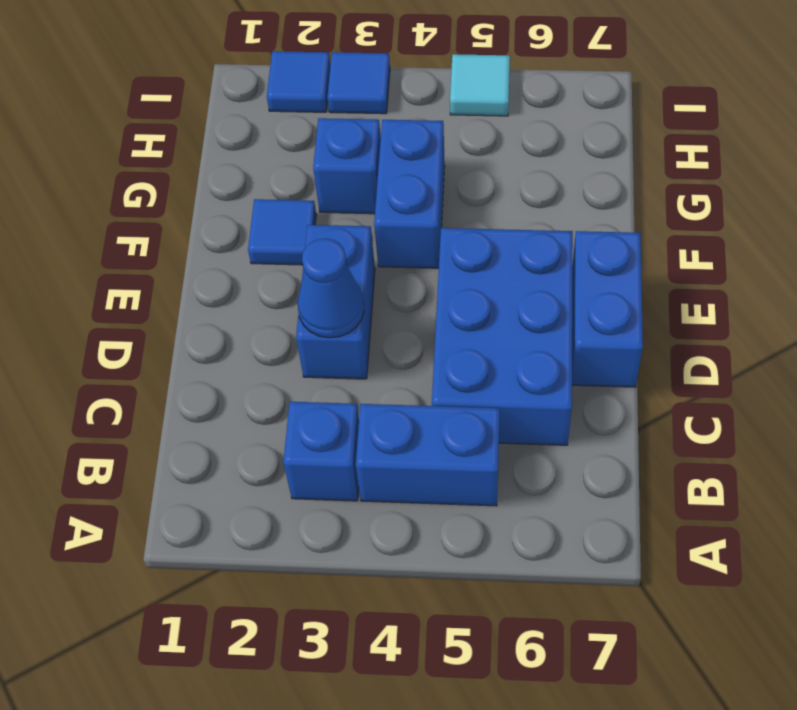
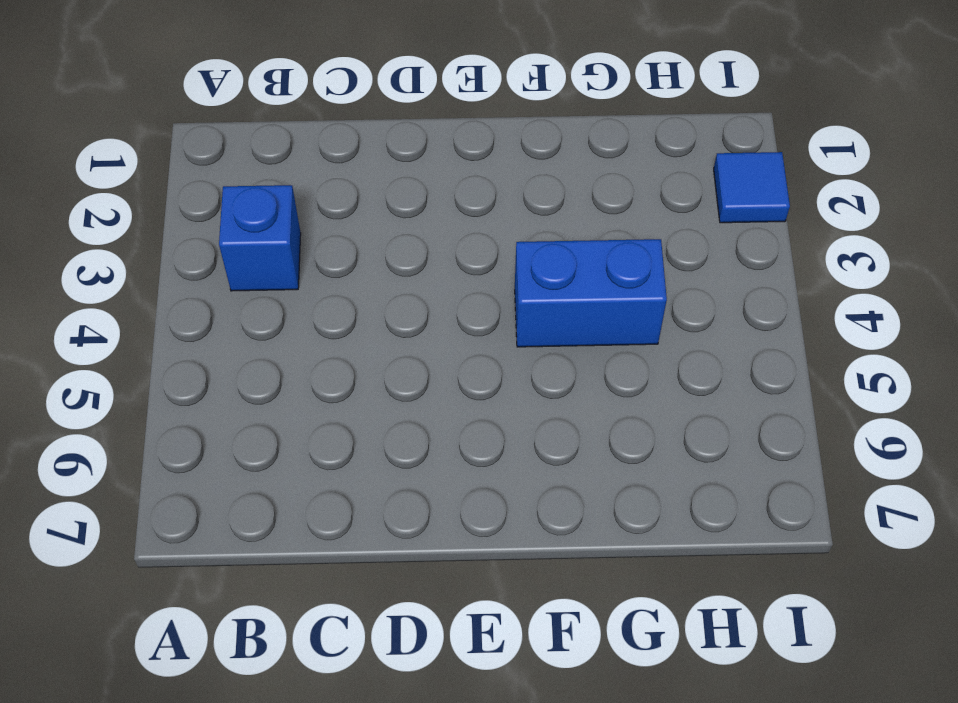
none -> blue 1x2 brick [356,404,500,506]
none -> blue 2x3 brick [432,228,573,445]
none -> blue 1x2 brick [296,225,375,379]

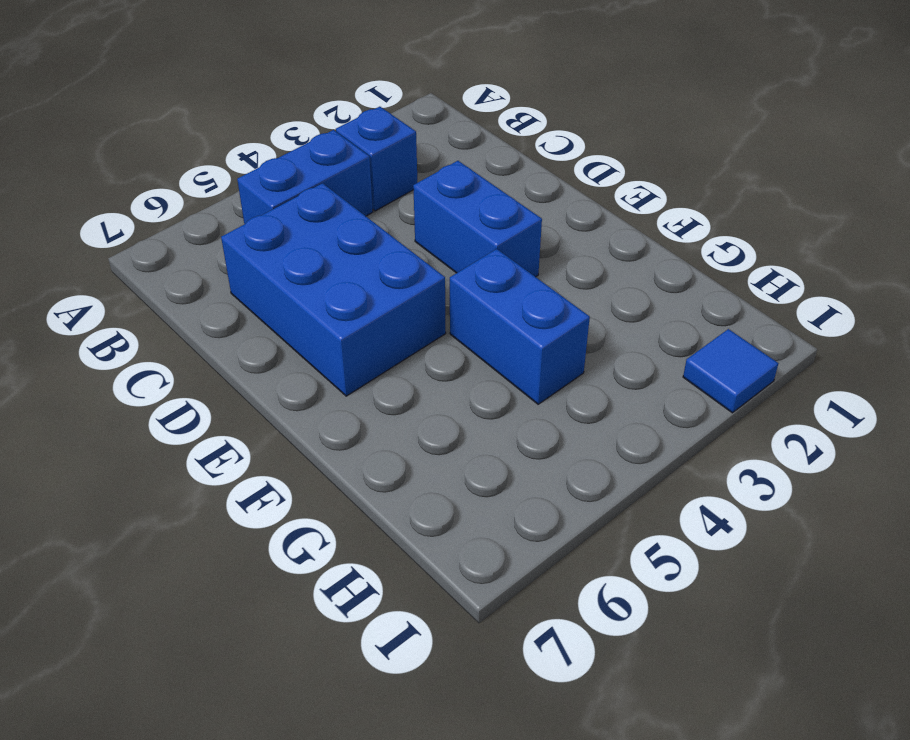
none -> blue 1x2 brick [572,231,643,387]
none -> blue 1x1 tile [248,199,316,265]
none -> blue 1x1 brick [313,118,381,214]

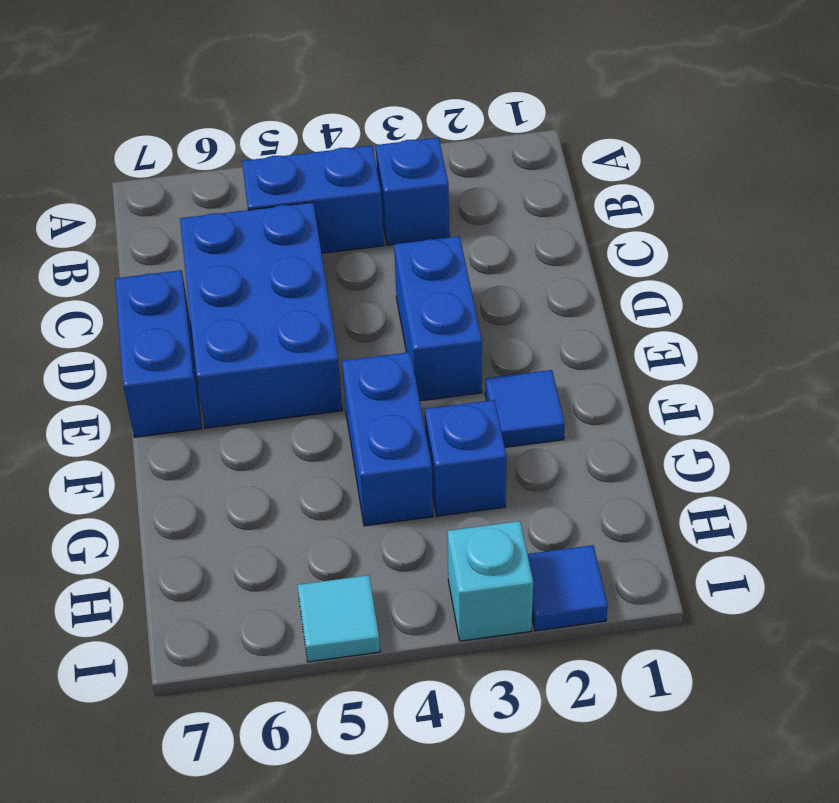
cyan 1x1 brick [448,521,533,641] -> blue 1x1 tile [327,52,390,114]
none -> blue 1x1 cone [298,238,364,338]

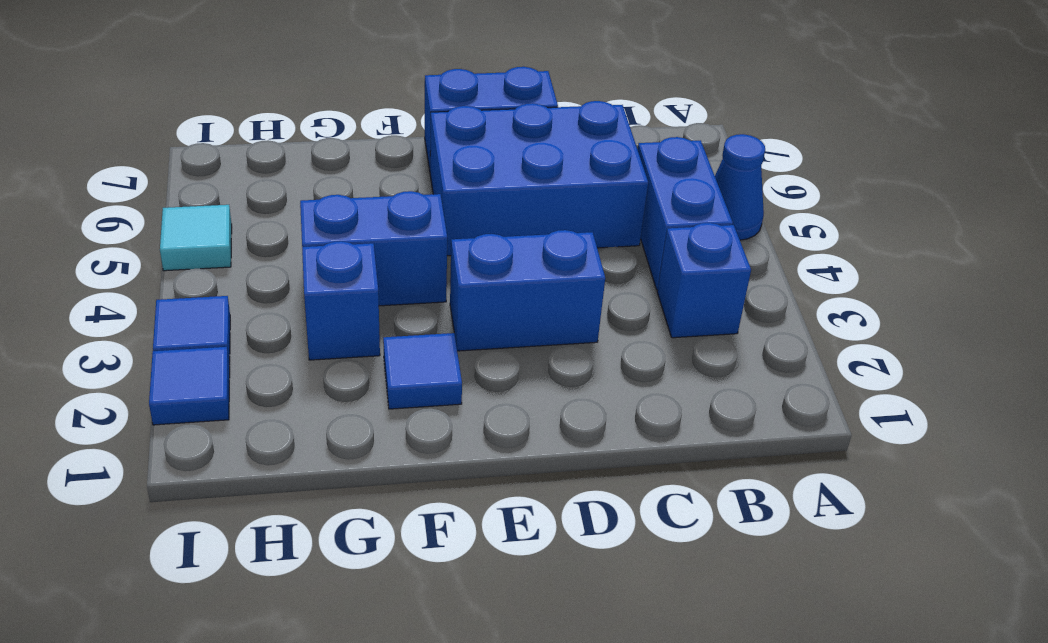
blue 1x1 cone [715,134,765,240] -> blue 1x1 cone moved to [298,238,364,338]

